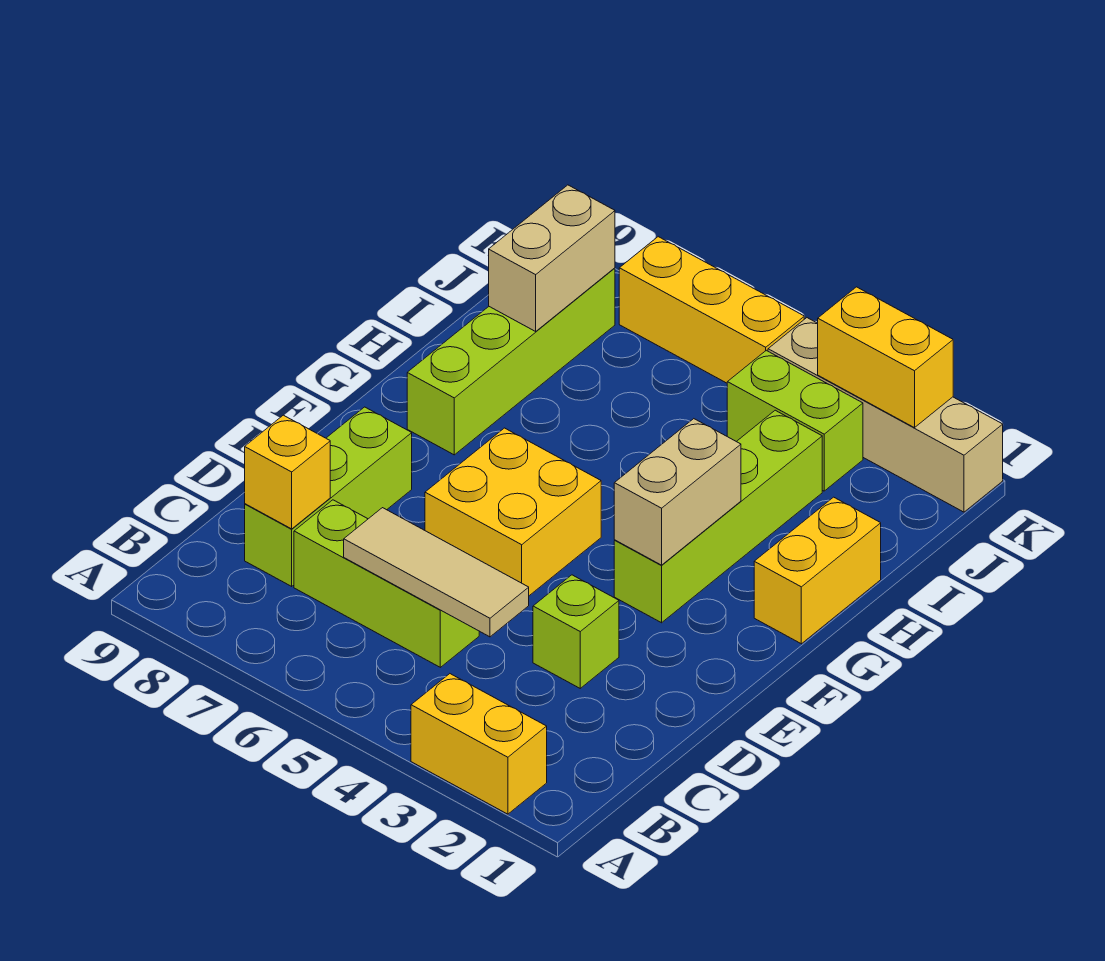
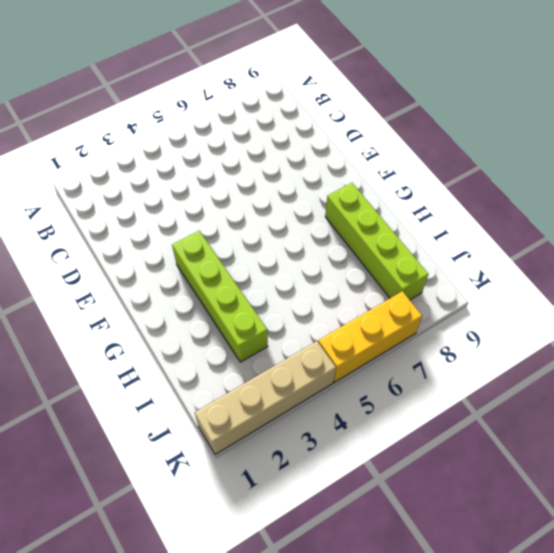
none -> yellow 1x2 brick [411,674,547,814]
none -> lime 1x3 brick [294,500,479,667]
none -> lime 1x3 brick [245,407,412,586]

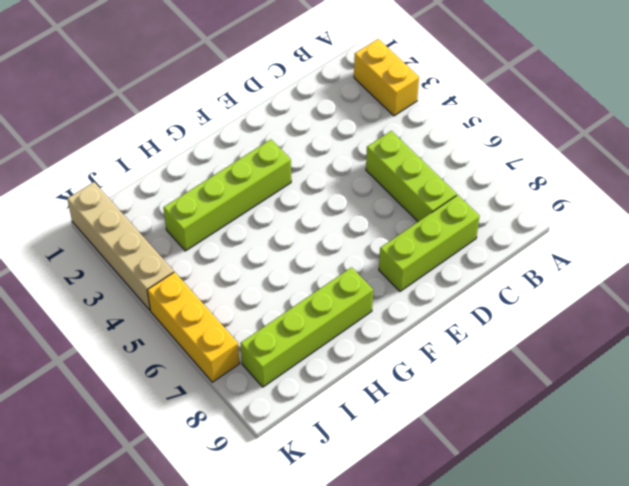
none -> lime 1x1 brick [533,575,619,688]
none -> yellow 2x2 brick [425,428,601,596]
none -> yellow 1x2 brick [754,497,881,644]

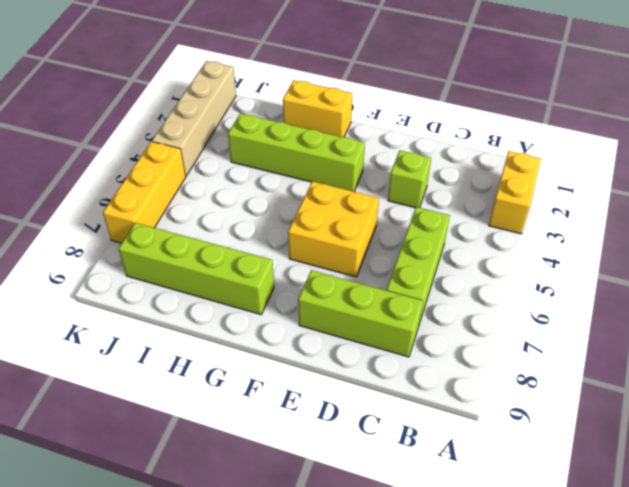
none -> lime 1x2 brick [727,350,863,491]
none -> tan 1x3 tile [344,508,529,637]
none -> yellow 1x1 brick [245,415,330,529]

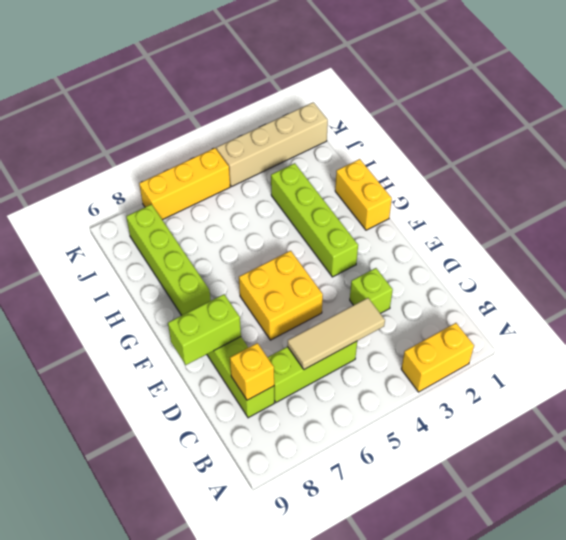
lime 1x2 brick [168,294,241,365] -> lime 1x2 brick moved to [727,350,863,491]
none -> tan 1x2 brick [614,419,741,565]
none -> tan 1x2 brick [489,185,615,331]
none -> yellow 1x2 brick [818,287,953,428]

